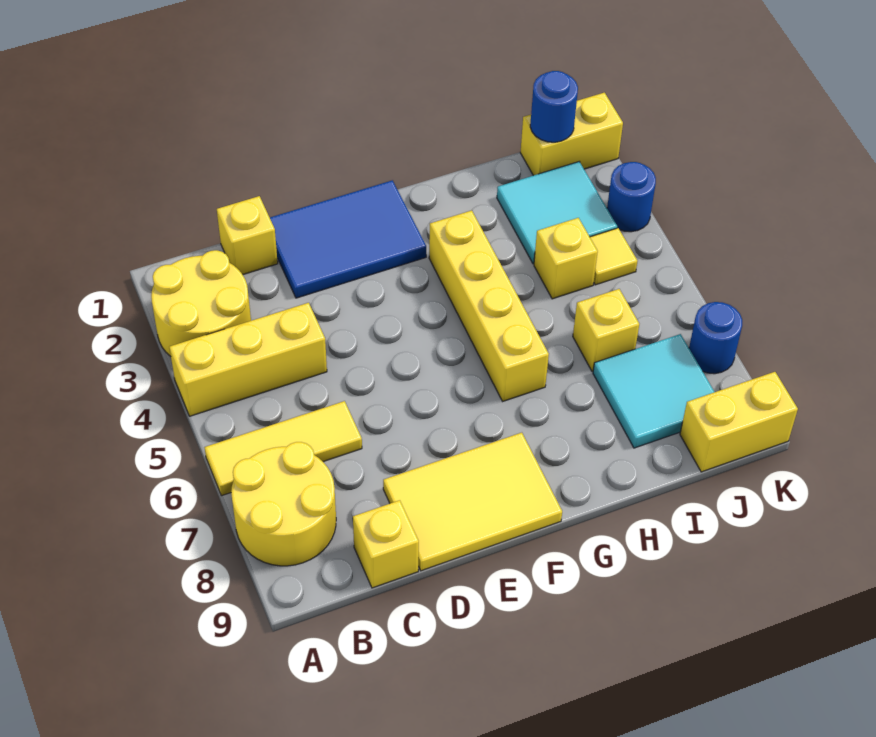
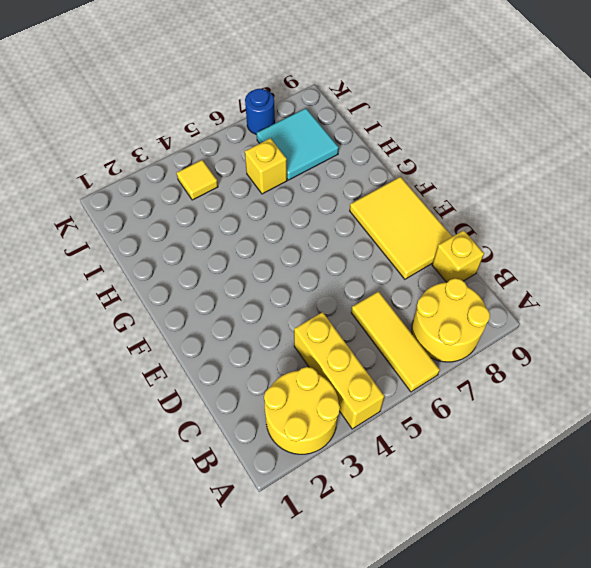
none -> yellow 1x1 brick [217,196,278,275]
none -> blue 2x3 tile [270,180,426,298]
none -> yellow 1x4 brick [429,210,549,401]

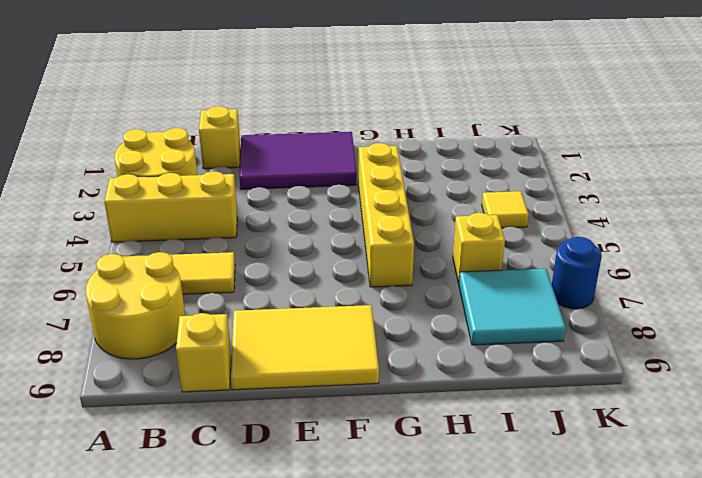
purple 2x3 tile [239,132,357,189] -> blue 2x3 tile [270,180,426,298]
none -> cyan 2x2 tile [497,162,617,264]
none -> yellow 1x1 brick [534,218,598,299]
none -> yellow 1x2 brick [520,93,623,176]

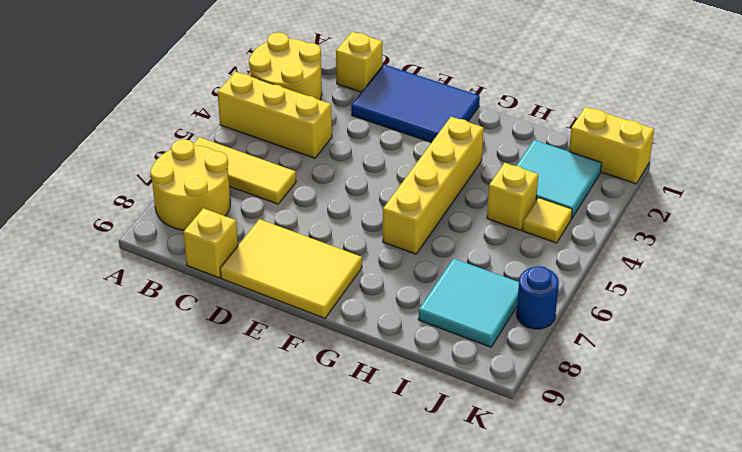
none -> yellow 1x1 brick [573,289,639,372]
none -> yellow 1x2 brick [680,372,798,472]
none -> blue 1x1 round brick [607,162,656,232]

